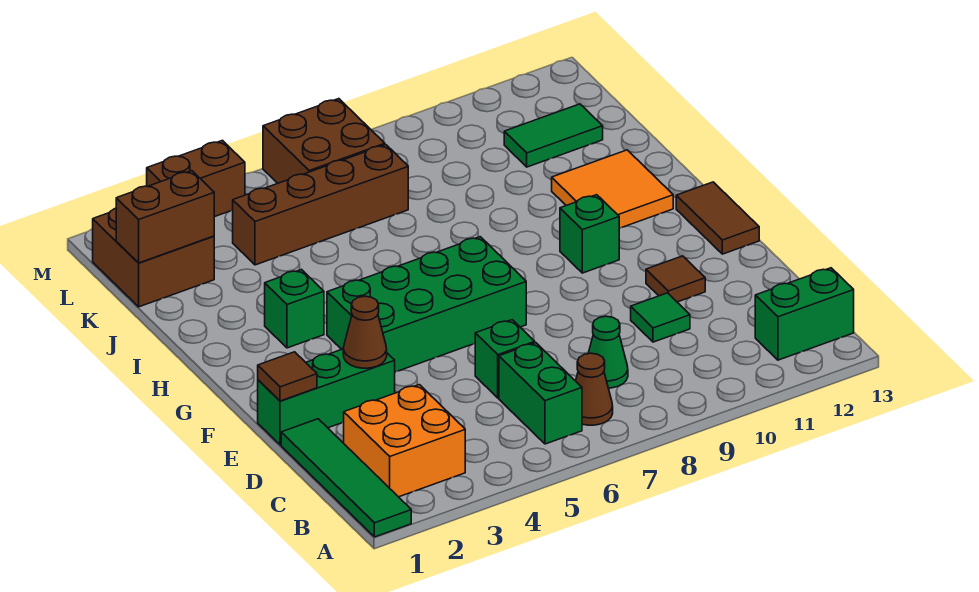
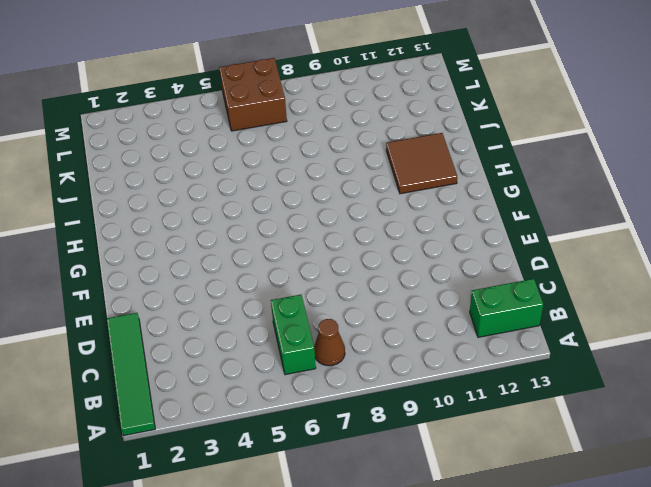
brown 2x2 tile [386,133,457,194] -> orange 2x2 tile [552,150,673,228]
none -> orange 2x2 brick [344,385,465,497]
none -> green 1x1 cone [588,316,628,388]
none -> green 1x1 brick [475,320,535,398]

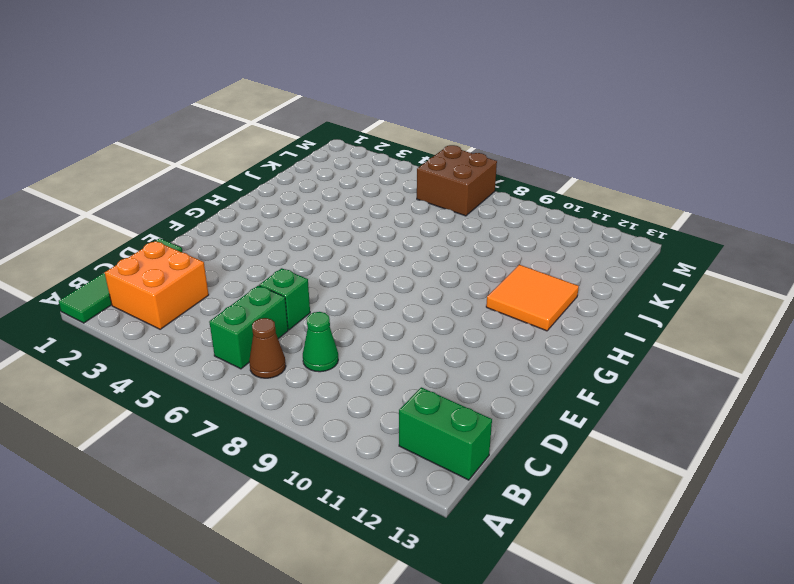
none -> green 1x1 tile [631,293,690,342]
none -> green 1x3 brick [258,349,395,445]
none -> brown 1x1 tile [646,256,705,302]

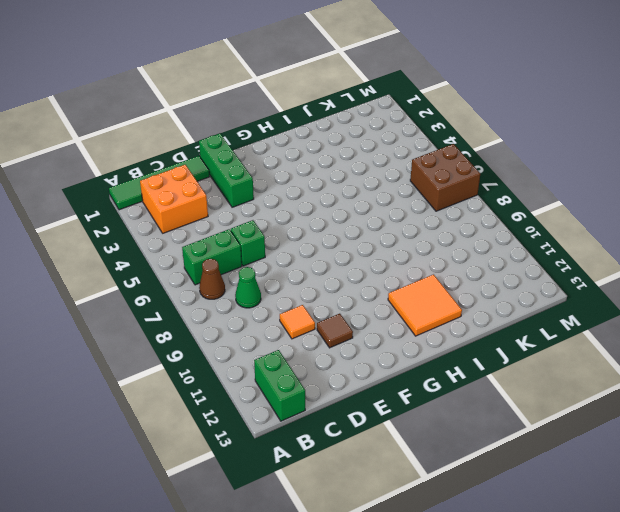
orange 1x1 tile [280,305,315,339] -> green 1x1 tile [631,293,690,342]
none -> green 2x4 brick [327,237,526,372]
none -> brown 1x2 tile [676,182,759,254]
none -> green 1x1 brick [560,195,619,273]

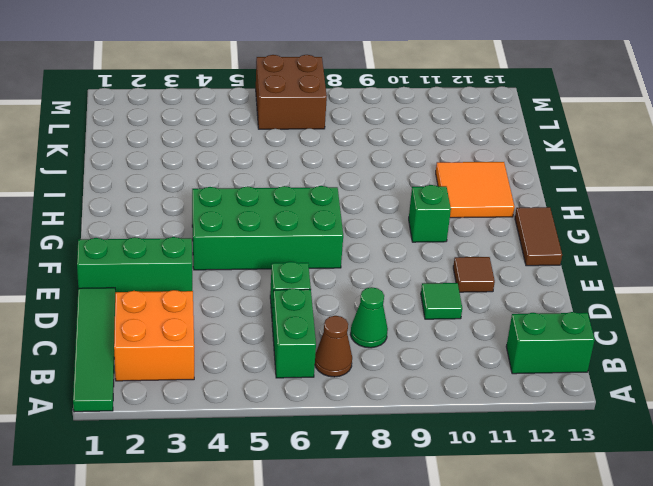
none -> green 1x1 brick [265,270,324,348]
none -> brown 2x2 brick [93,208,214,307]
none -> brown 1x4 brick [233,145,408,265]

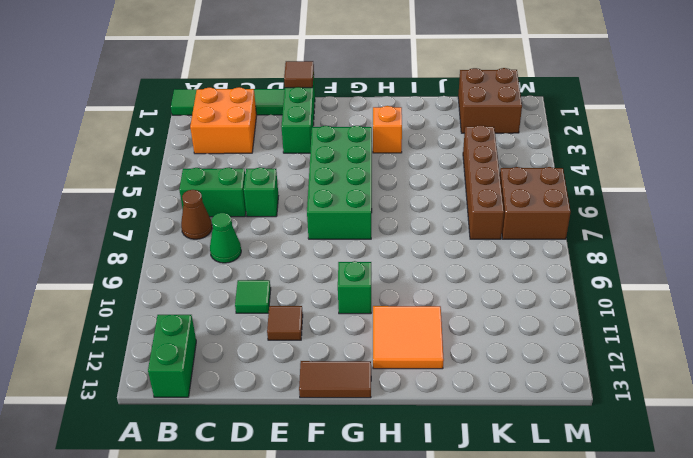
orange 1x1 brick [373,106,402,153] -> green 1x1 brick [265,270,324,348]
none -> green 1x2 tile [504,104,603,167]
none -> brown 1x2 brick [147,140,245,217]
none -> brown 1x1 cone [343,296,387,368]

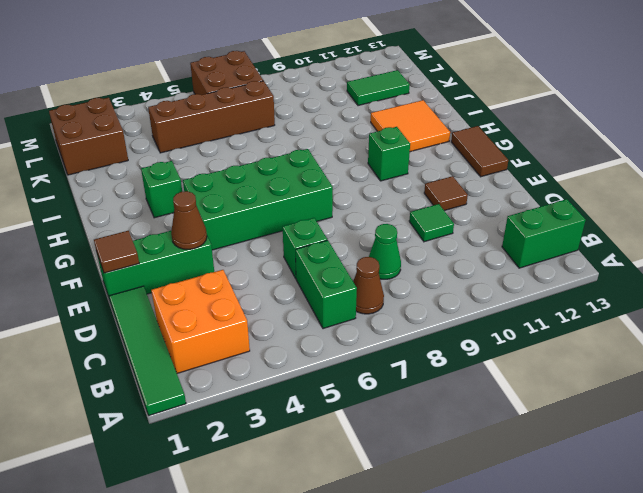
none -> brown 1x2 brick [147,140,245,217]
none -> brown 1x2 brick [116,171,214,263]

